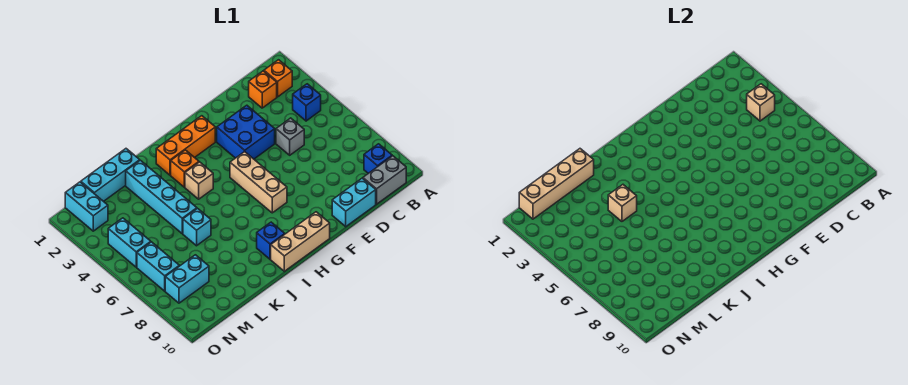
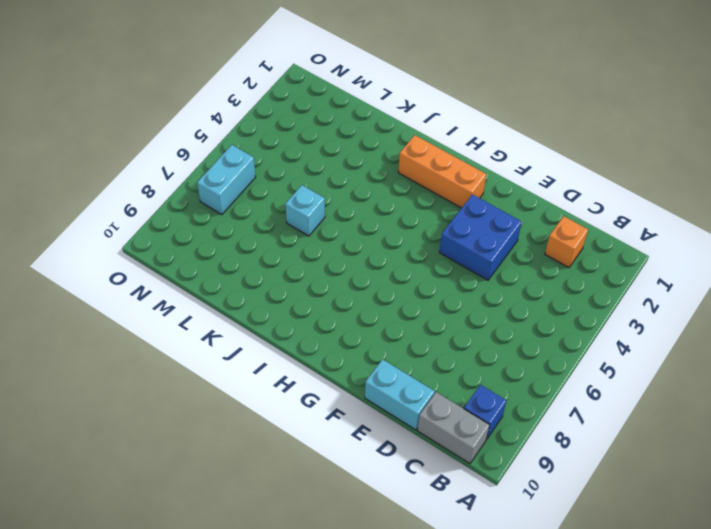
none -> orange 1x1 brick [264,60,292,97]
none -> blue 1x1 brick [293,84,321,121]
none -> grey 1x1 brick [276,118,304,155]

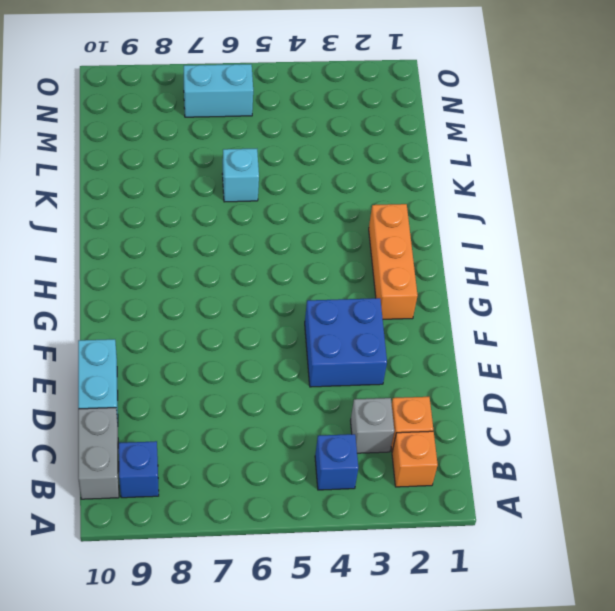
grey 1x1 brick [351,398,394,453] -> grey 1x1 brick moved to [276,118,304,155]
none -> tan 1x3 brick [230,152,287,213]
none -> tan 1x3 brick [271,212,330,271]
none -> orange 1x1 brick [171,150,199,187]

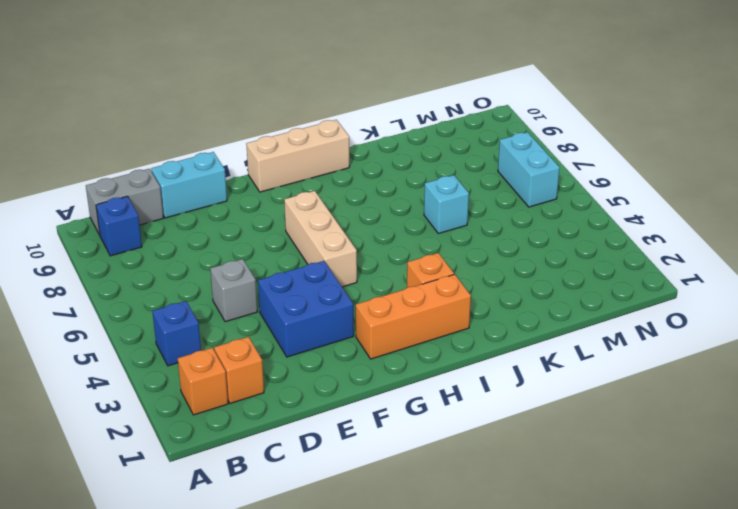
none -> tan 1x1 brick [185,162,213,199]
none -> blue 1x1 brick [257,222,285,259]
none -> cyan 1x3 brick [81,149,140,201]

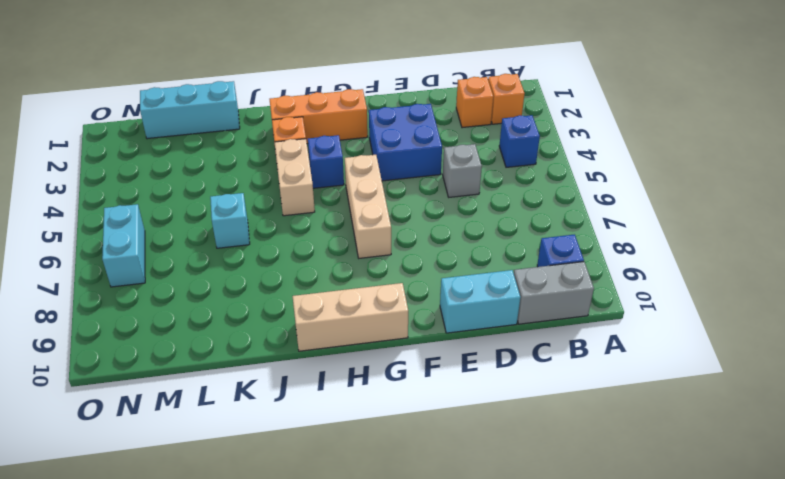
blue 1x1 brick [308,135,344,188] -> blue 1x1 brick moved to [257,222,285,259]
tan 1x2 brick [275,139,315,216] -> tan 1x1 brick [185,162,213,199]
none -> cyan 1x4 brick [126,160,197,233]
none -> cyan 1x2 brick [165,255,209,303]
none -> cyan 1x2 brick [65,182,108,231]

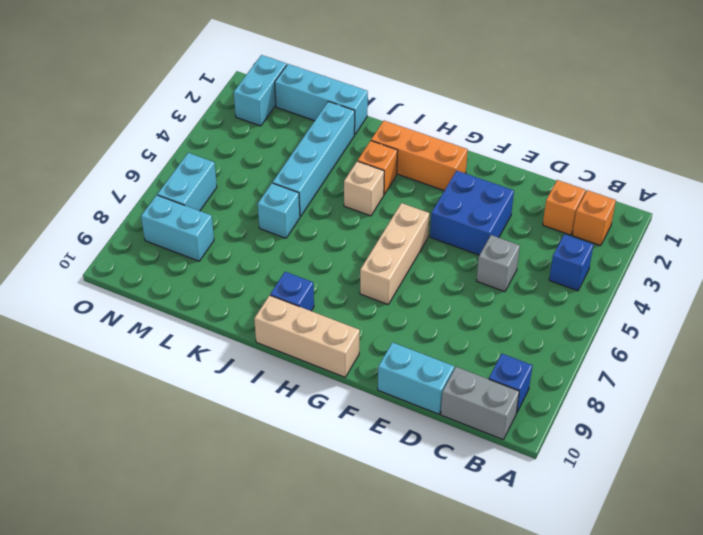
none -> cyan 1x2 brick [108,218,151,267]
none -> tan 1x1 brick [747,84,775,121]
none -> tan 1x4 brick [519,149,594,219]

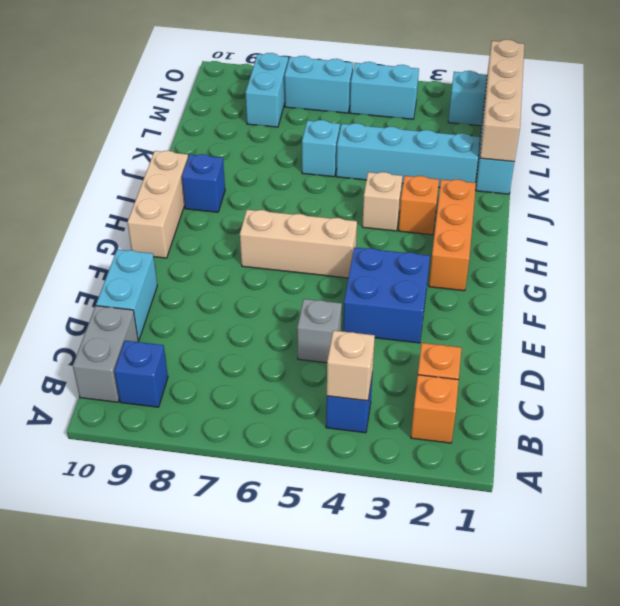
none -> tan 1x1 brick [608,185,637,221]

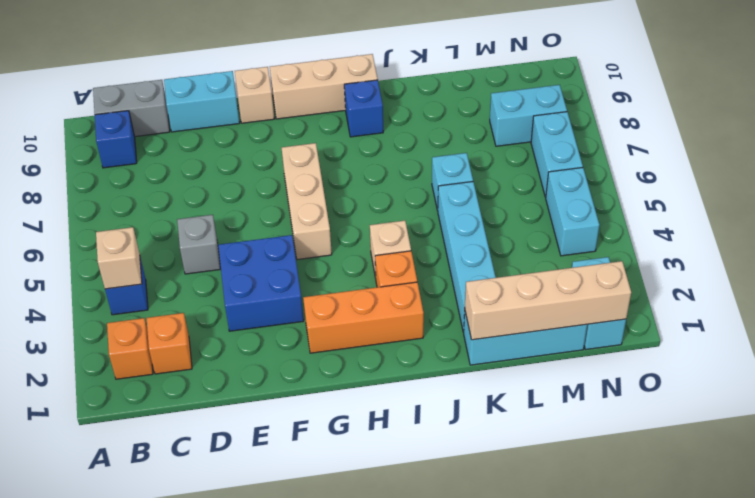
tan 1x1 brick [235,67,274,123] -> tan 1x1 brick moved to [608,185,637,221]

